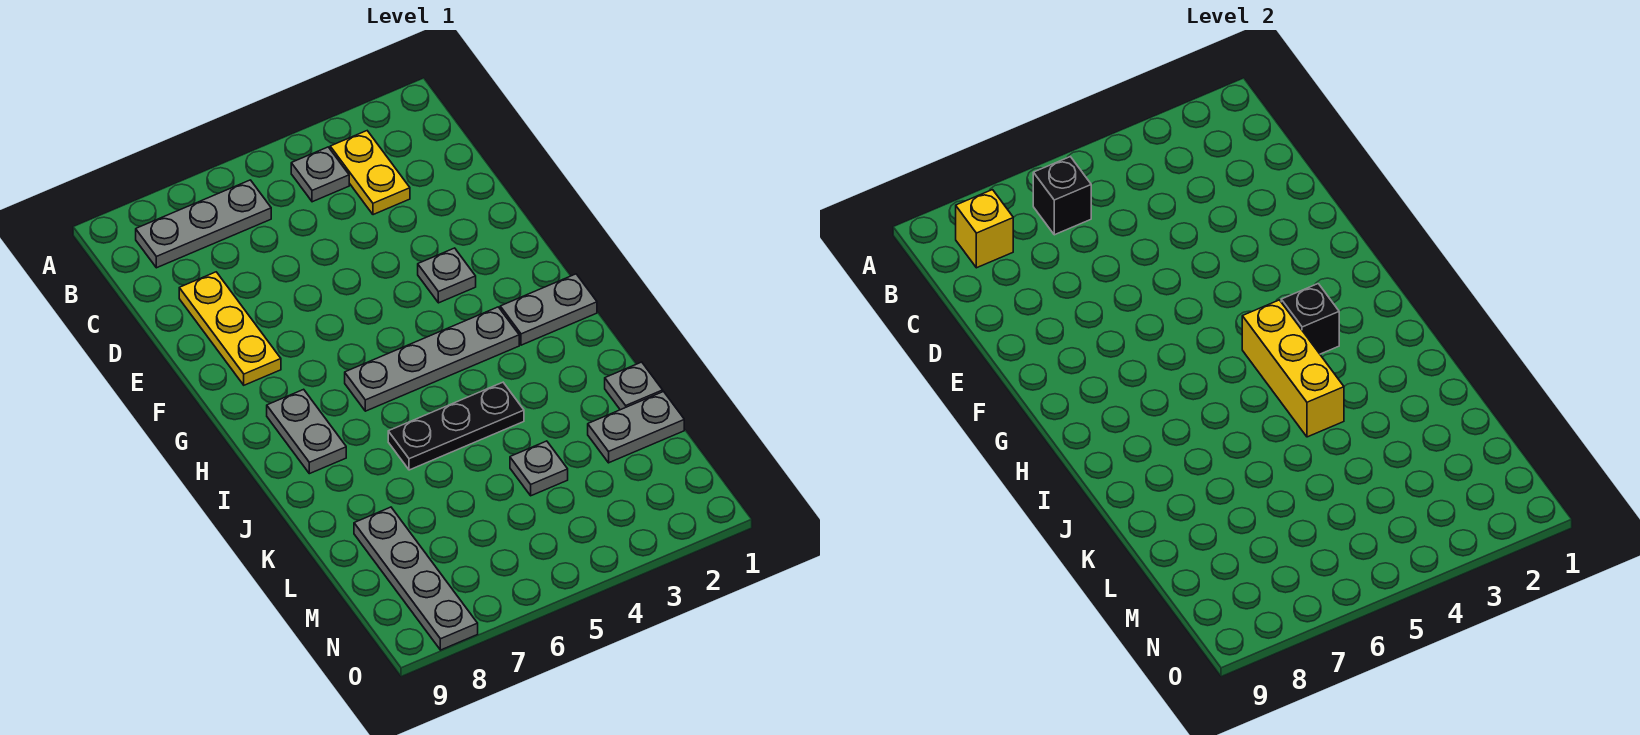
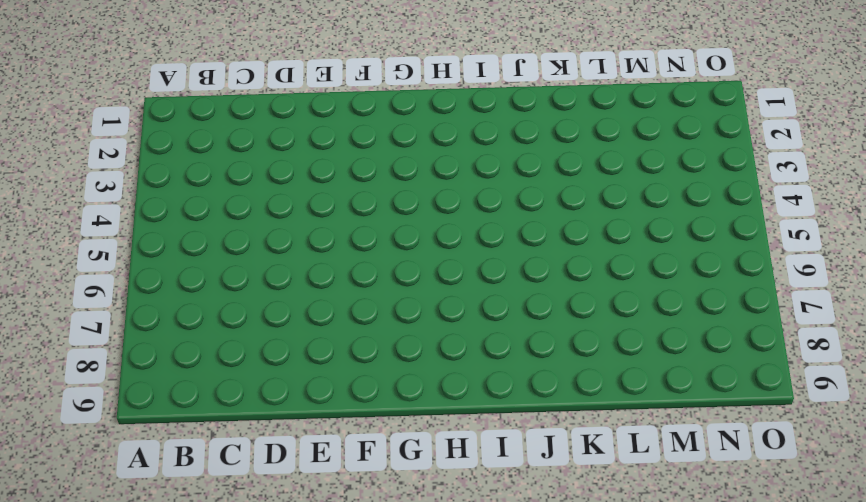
none -> yellow 1x2 plate [330,131,410,215]
none -> grey 1x1 plate [291,147,349,202]
none -> grey 1x3 plate [136,180,271,268]

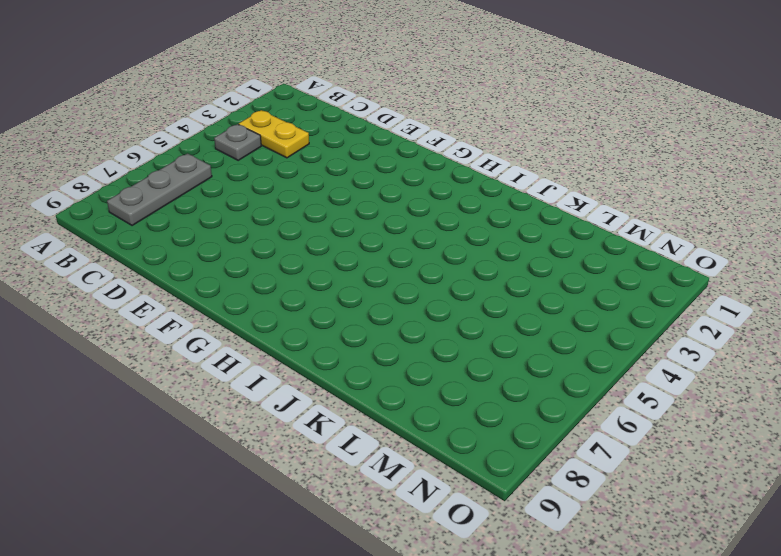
none -> yellow 1x3 plate [179,272,281,385]
none -> grey 1x1 plate [418,248,476,303]
none -> grey 1x2 plate [500,274,597,345]

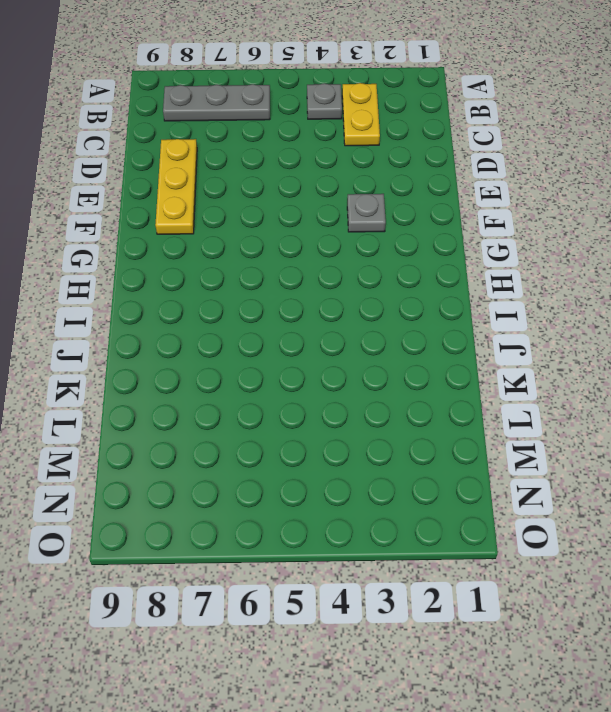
none -> grey 1x2 plate [500,274,597,345]
none -> grey 1x4 plate [345,307,519,411]
none -> grey 1x2 plate [267,389,346,474]

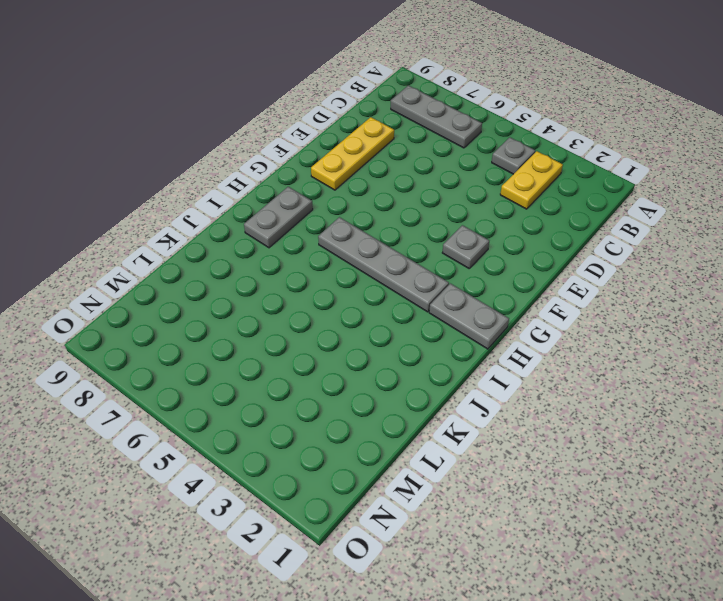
none -> black 1x3 plate [388,382,524,470]
none -> grey 1x1 plate [605,362,663,410]
none -> grey 1x2 plate [588,392,684,463]

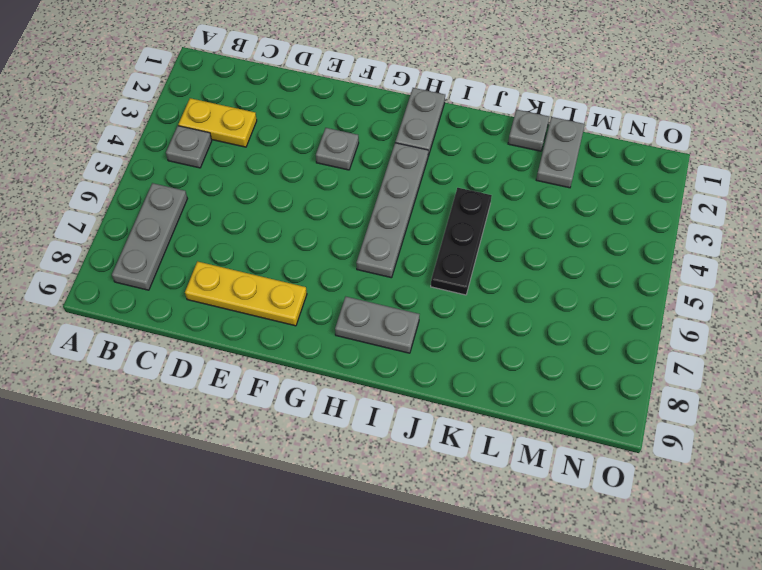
none -> grey 1x1 plate [510,441,568,496]
none -> grey 1x4 plate [354,507,478,650]
none -> black 1x1 brick [1033,157,1091,235]

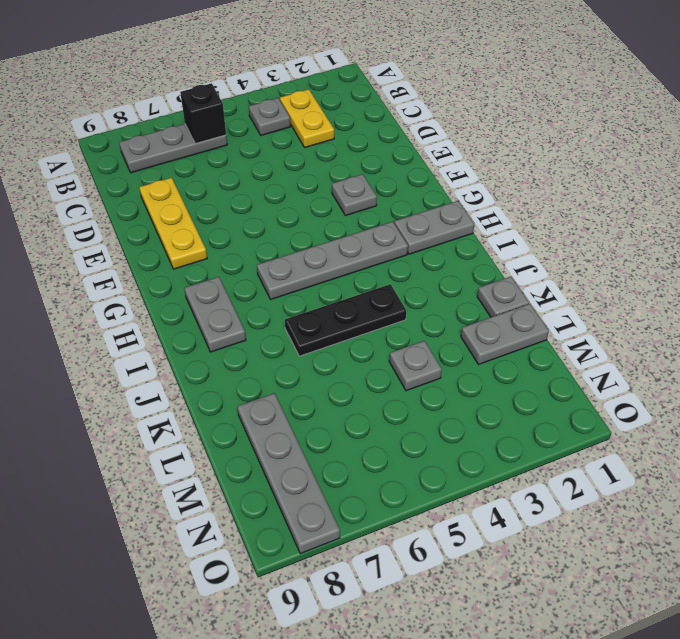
none -> yellow 1x1 brick [956,190,1013,268]
none -> black 1x1 brick [1281,284,1339,354]
none -> yellow 1x3 brick [1242,300,1344,437]

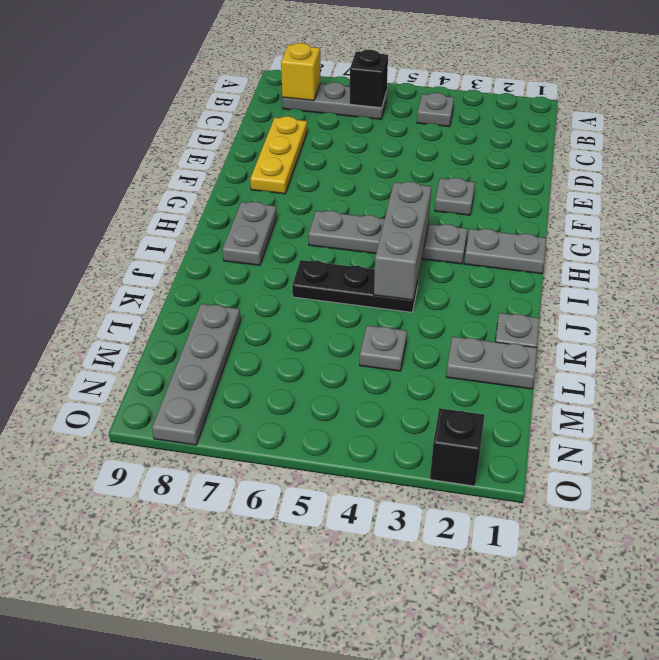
grey 1x3 brick [374,182,431,300] -> yellow 1x3 brick [1242,300,1344,437]
black 1x1 brick [430,408,485,486] -> black 1x1 brick moved to [1281,284,1339,354]
none -> yellow 1x2 plate [330,131,410,215]

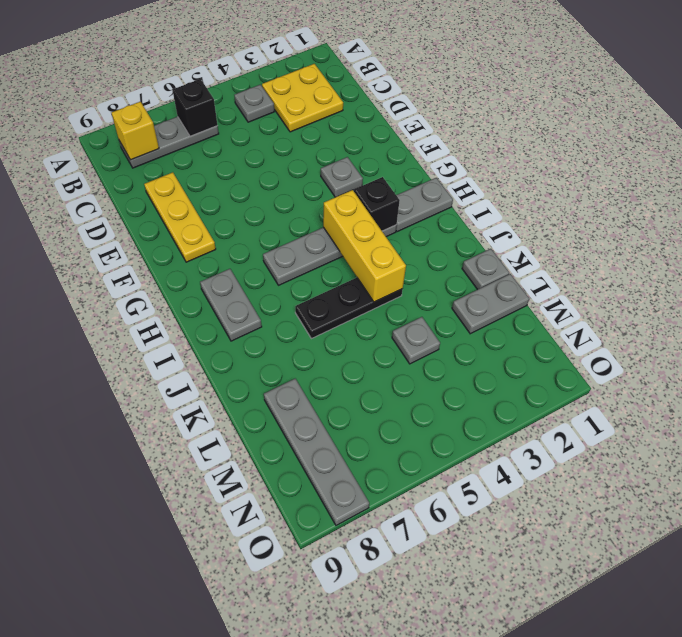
yellow 2x2 plate [262,64,343,132] -> yellow 1x2 plate [330,131,410,215]

